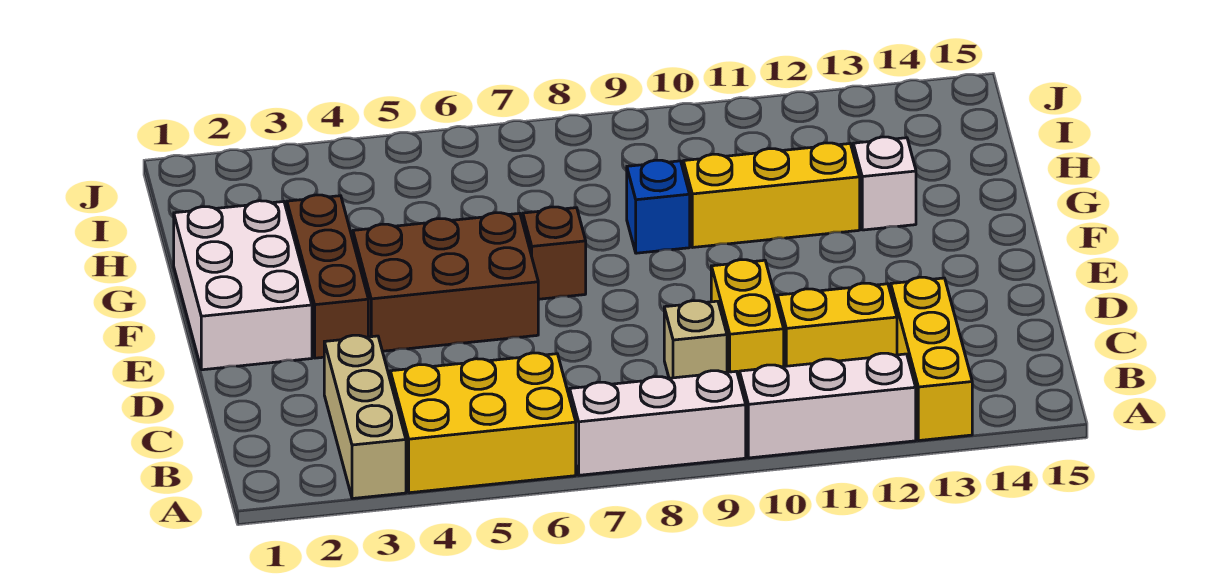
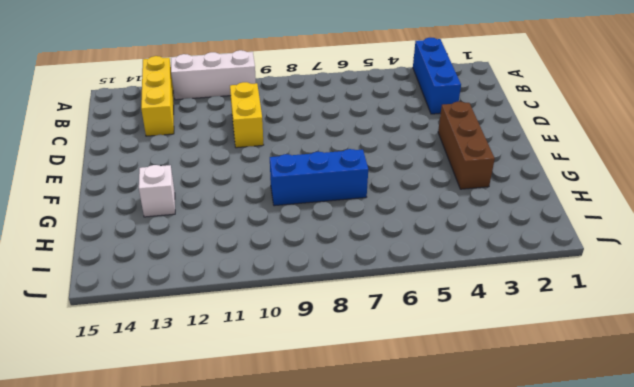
blue 1x3 brick [413,38,461,114] -> tan 1x3 brick [324,335,406,499]
blue 1x3 brick [270,149,368,206] -> blue 1x1 brick [627,160,690,253]
none -> yellow 2x3 brick [390,353,576,493]
none -> white 1x3 brick [570,371,746,475]
none -> tan 1x1 brick [664,301,727,378]

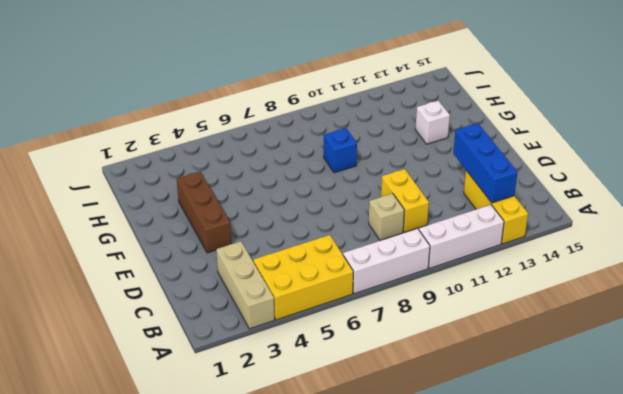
blue 1x3 brick [453,123,518,203] -> none
none -> yellow 1x2 brick [777,283,897,366]
none -> white 2x3 brick [174,201,312,370]
none -> brown 2x3 brick [353,213,538,351]

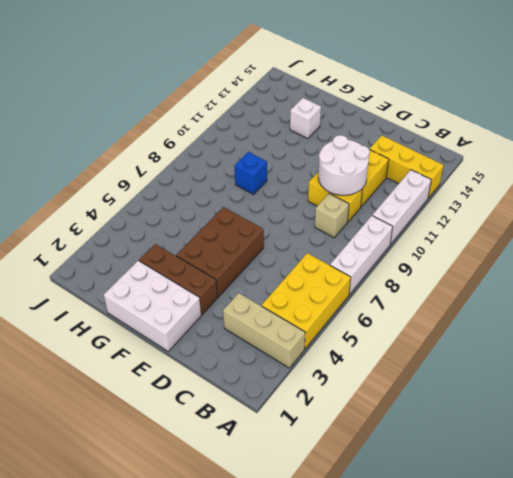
white 2x2 round brick [318,135,370,195] -> none
none -> brown 1x1 brick [523,207,586,299]
none -> yellow 1x3 brick [683,143,860,247]

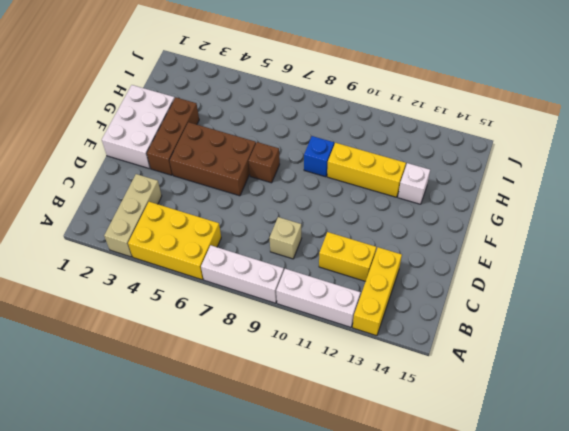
none -> yellow 1x2 brick [711,260,784,381]

